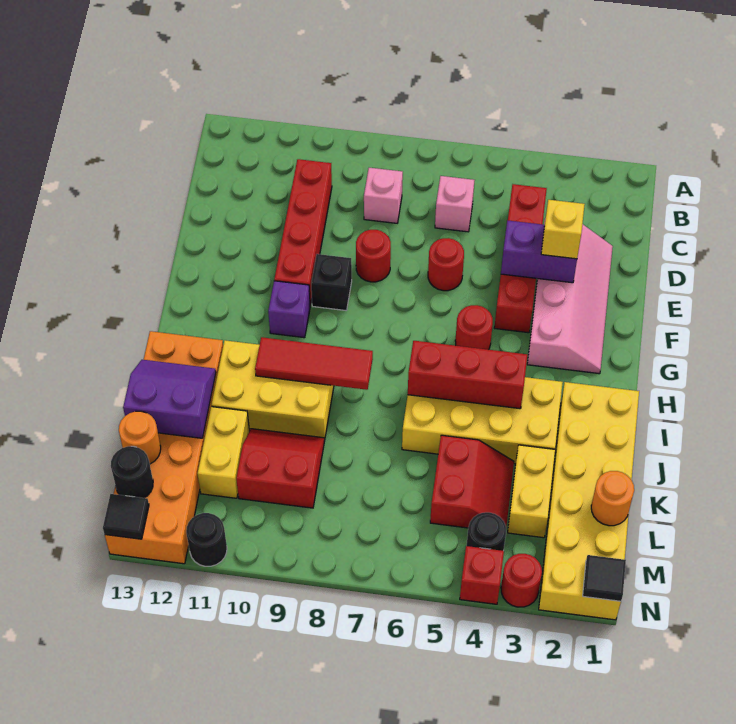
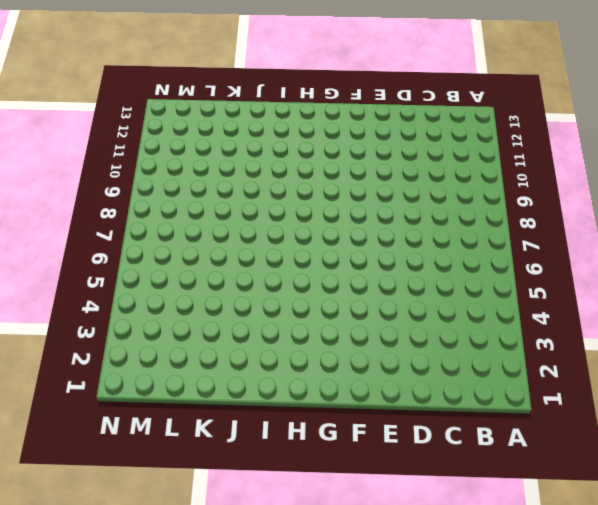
none -> red 1x4 brick [494,184,547,333]
none -> pink 1x1 brick [435,176,474,232]
none -> pink 1x1 brick [364,168,403,223]
none -> red 1x4 brick [274,159,332,306]

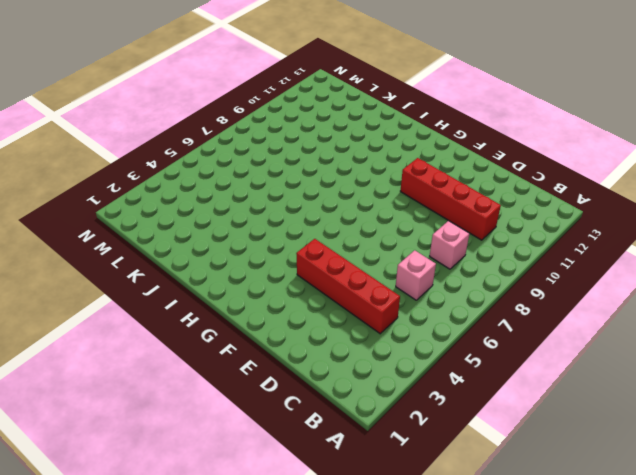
none -> pink 2x4 slope [527,222,613,374]
none -> red 1x1 round brick [428,238,464,291]
none -> red 1x1 round brick [356,230,391,282]
none -> black 1x1 brick [311,254,352,310]

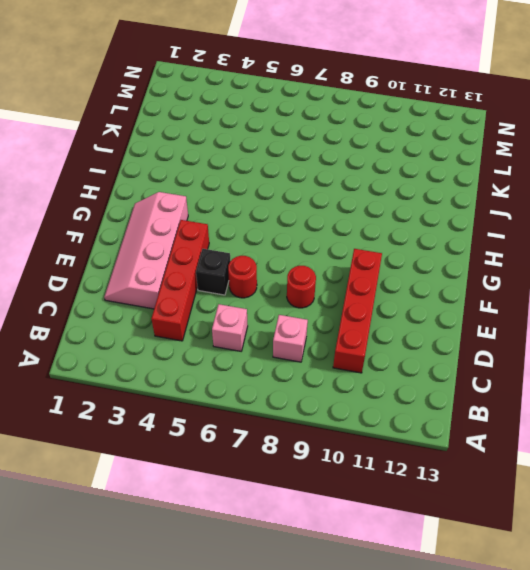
black 1x1 brick [196,249,230,295] -> black 1x1 brick moved to [311,254,352,310]
none -> red 1x1 round brick [455,305,493,350]
none -> purple 1x1 brick [268,281,310,338]
none -> yellow 2x6 brick [539,382,639,620]
none -> yellow 2x4 brick [402,377,563,464]

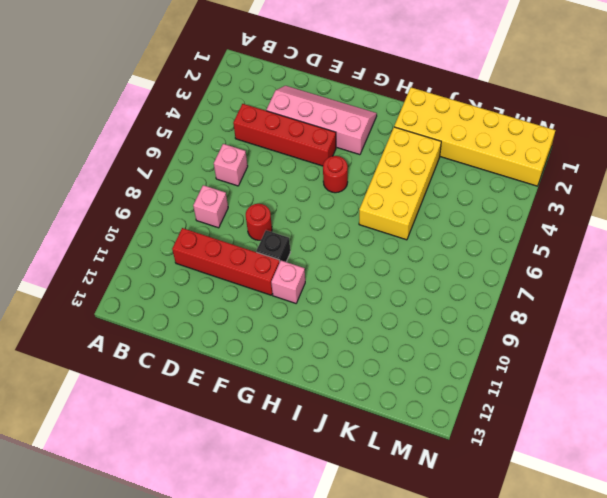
pink 1x1 brick [271,261,305,303] -> purple 1x1 brick [268,281,310,338]
none -> red 1x1 round brick [428,238,464,291]
none -> yellow 2x3 brick [211,340,334,440]
none -> orange 2x6 brick [105,331,223,564]
none -> yellow 1x2 brick [508,445,555,538]

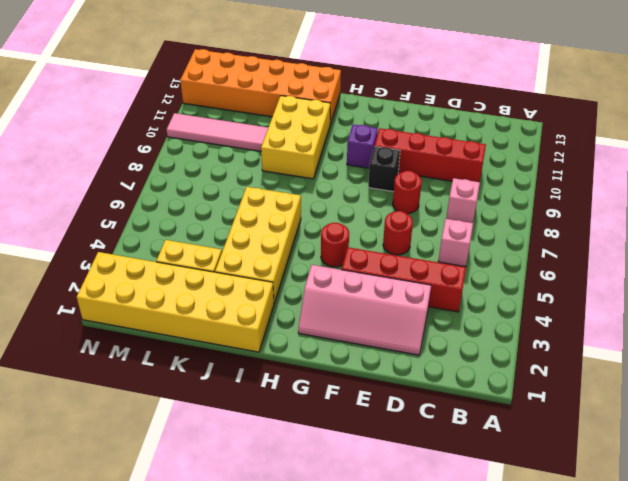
pink 1x4 tile [167,113,268,151] -> red 2x2 slope [236,429,325,508]
none -> red 2x2 slope [430,435,514,528]
none -> yellow 1x2 brick [198,407,249,498]
none -> black 1x1 round brick [467,512,506,551]
none -> red 1x1 round brick [501,554,542,607]

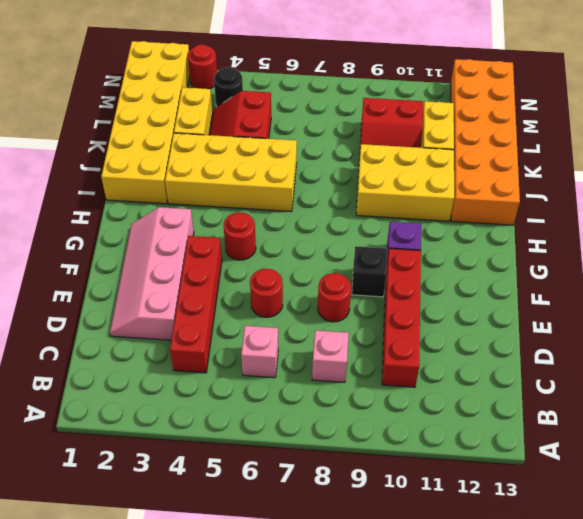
none -> red 1x1 brick [460,546,504,604]
none -> black 1x1 round brick [186,513,227,566]
none -> purple 1x2 brick [501,220,577,283]
none -> red 1x3 brick [408,341,527,409]

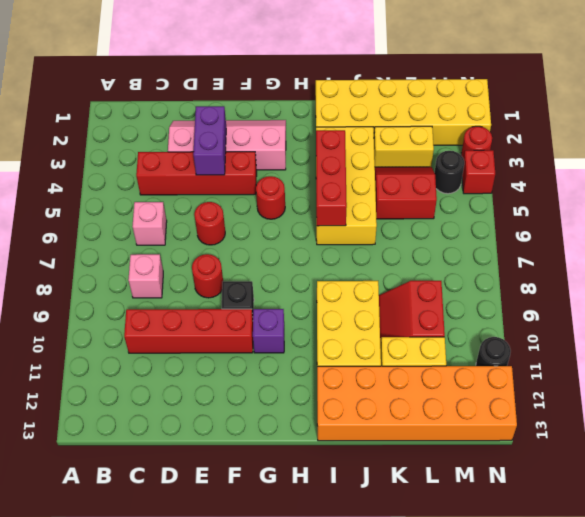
none -> red 1x3 tile [255,337,373,390]
none -> purple 2x2 slope [123,360,216,438]
none -> orange 1x1 round brick [591,471,634,526]
none -> orange 1x1 round brick [119,411,161,464]

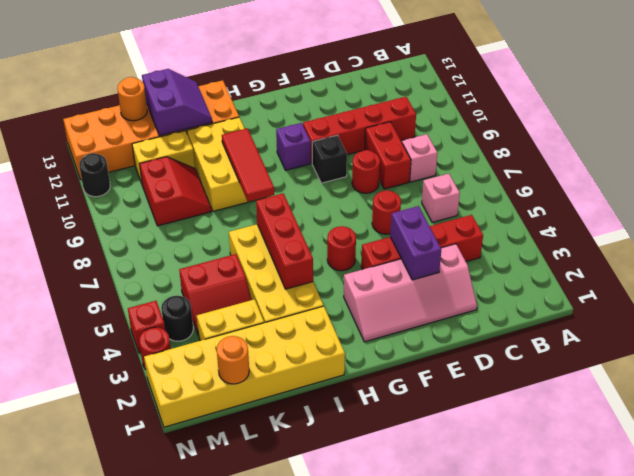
red 1x2 brick [365,122,411,189] -> none
none -> black 1x1 round brick [111,446,153,498]
none -> black 1x1 tile [583,555,626,601]
none -> black 1x1 tile [103,494,149,539]
none -> yellow 1x1 brick [541,200,585,259]

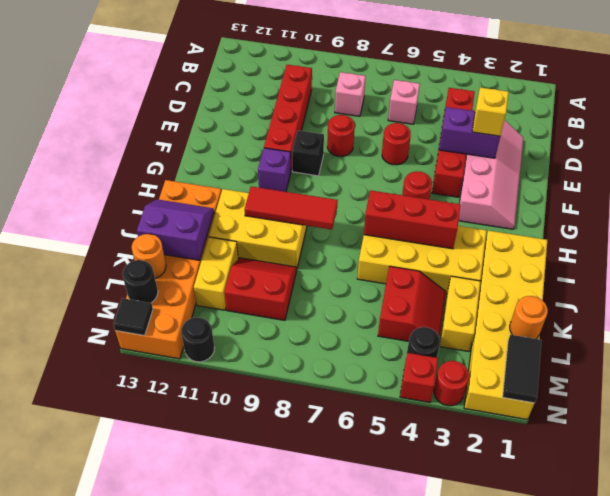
black 1x2 tile [503,335,542,403] -> black 1x1 tile [583,555,626,601]

